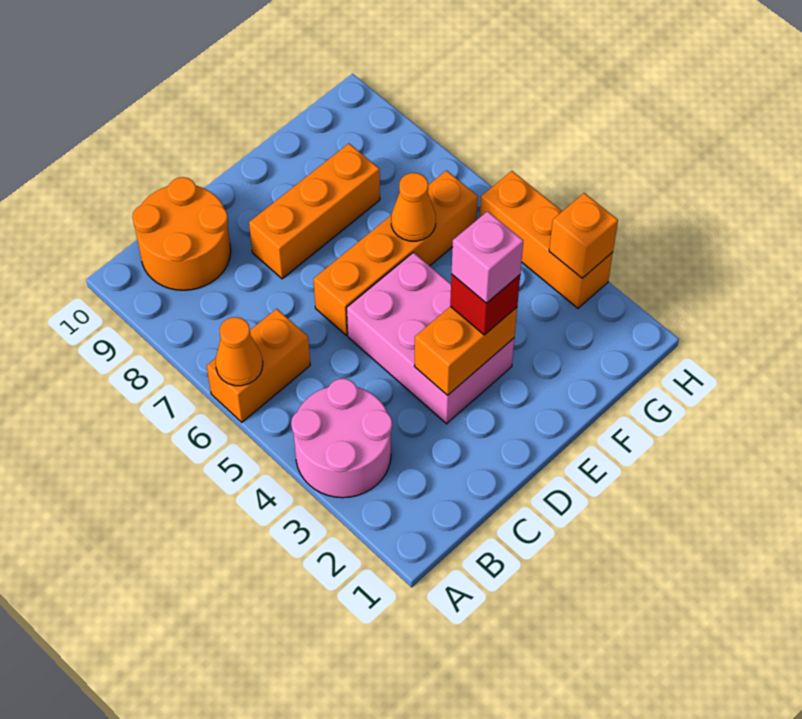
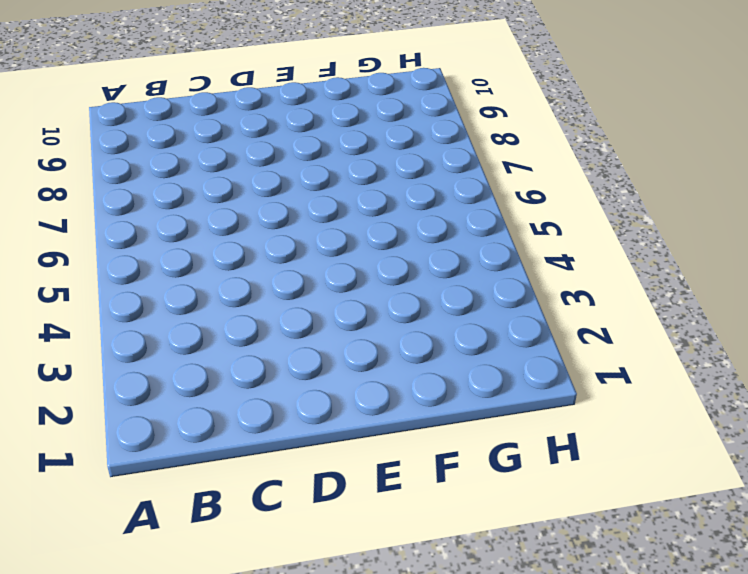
none -> pink 2x2 round brick [291,379,392,498]
none -> orange 1x2 brick [207,309,310,422]
none -> orange 2x2 round brick [132,177,231,290]

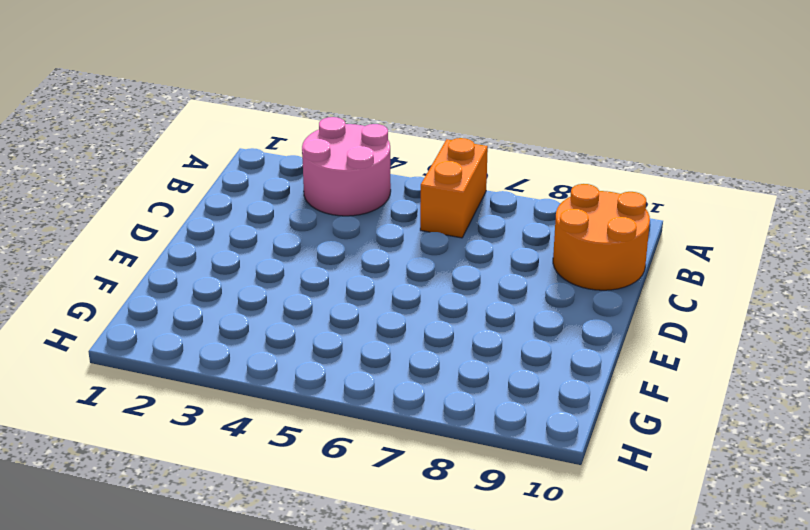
none -> pink 2x3 brick [347,252,514,424]
none -> orange 1x4 brick [314,170,478,335]
none -> orange 1x3 brick [249,144,380,279]

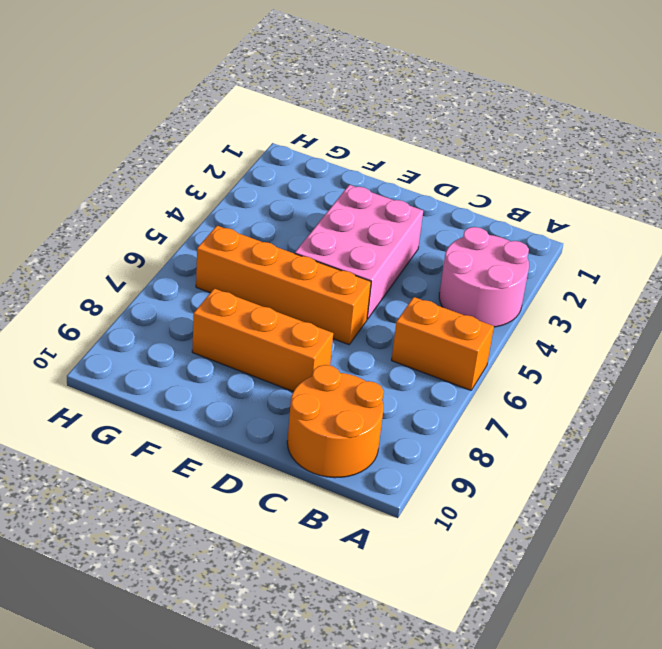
none -> orange 1x3 brick [480,171,613,308]
none -> orange 1x1 cone [215,317,263,386]
none -> orange 1x2 brick [414,306,517,395]

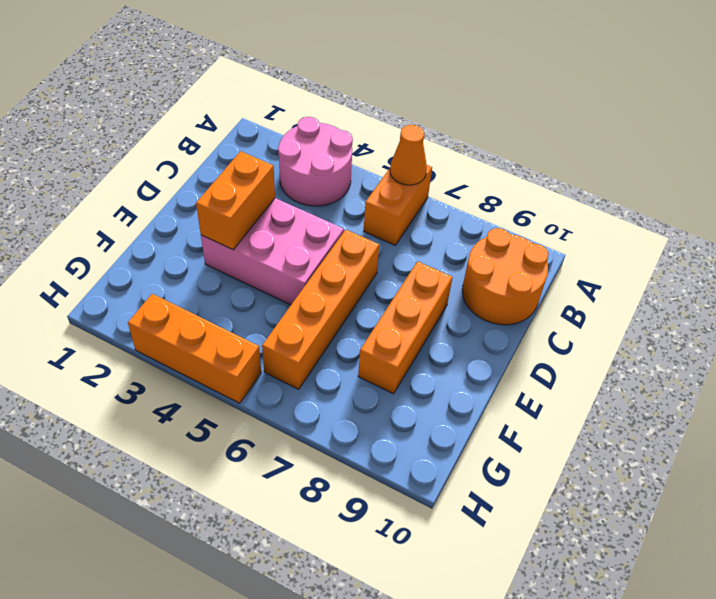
none -> orange 1x1 cone [391,173,436,241]
none -> orange 1x1 brick [549,193,618,278]
none -> red 1x1 brick [450,274,520,335]

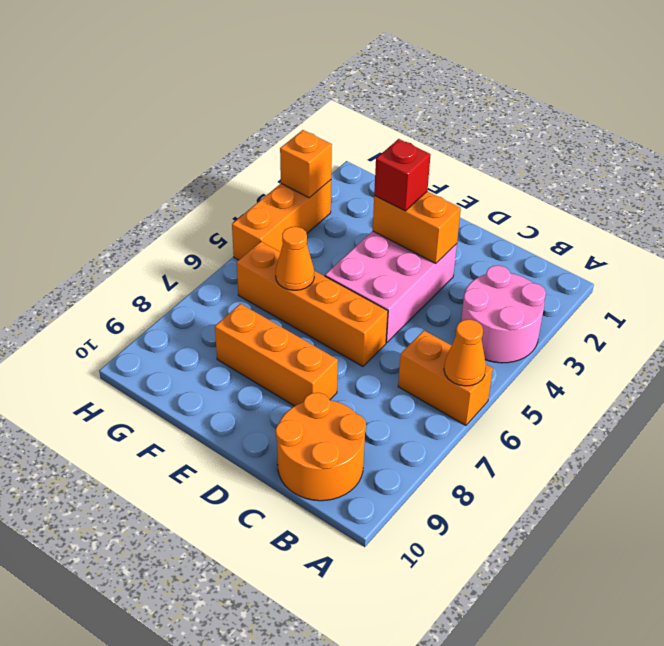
none -> pink 1x1 brick [452,211,523,303]

